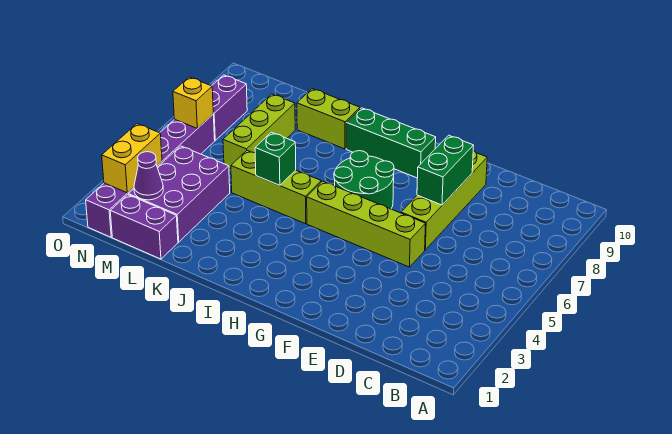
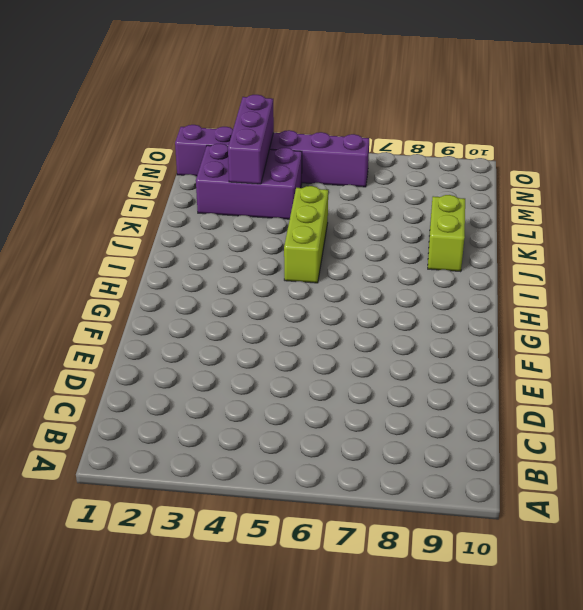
purple 1x3 brick [228,95,274,184] -> yellow 1x2 brick [102,124,162,193]
none -> lime 1x4 brick [307,181,425,267]
none -> lime 1x4 brick [401,151,487,250]
none -> green 2x2 round brick [334,151,394,209]

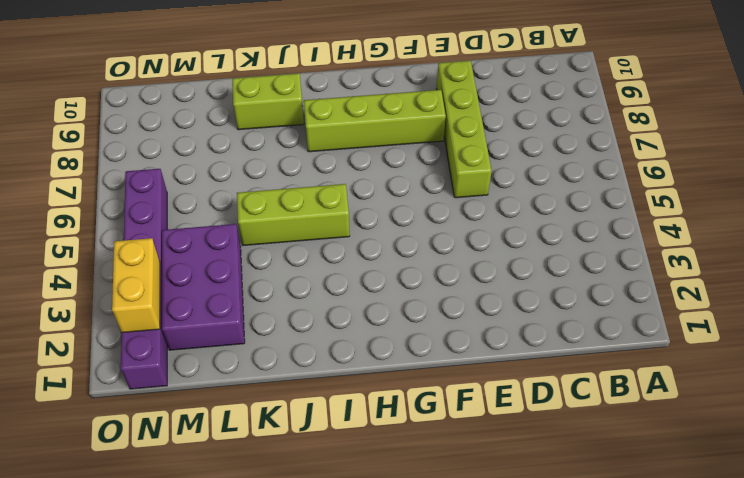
lime 1x4 brick [304,90,446,152] -> lime 1x4 brick moved to [307,181,425,267]
none -> green 2x2 round brick [334,151,394,209]
none -> green 1x3 brick [346,108,436,178]
none -> purple 1x2 brick [110,195,178,259]

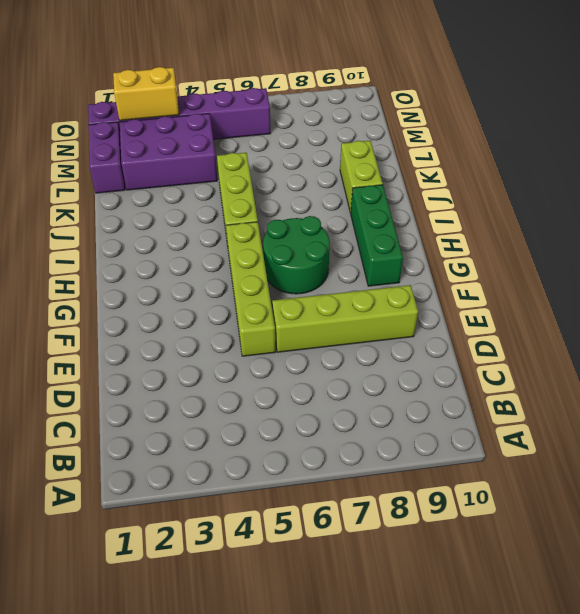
none -> lime 1x3 brick [223,94,295,169]
none -> purple 1x2 brick [212,75,247,140]
none -> green 1x2 brick [417,135,474,205]

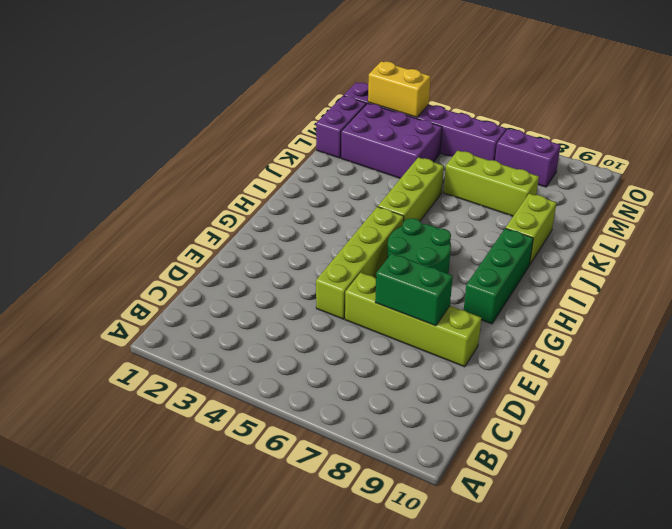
none -> green 1x1 brick [255,132,296,185]
none -> purple 1x1 cone [134,152,163,200]
none -> yellow 1x1 brick [173,77,213,129]

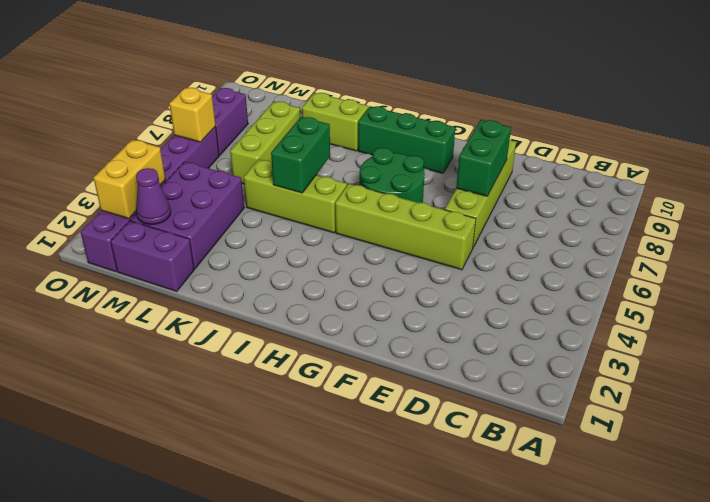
green 1x2 brick [271,117,330,193] -> green 1x1 brick [255,132,296,185]

